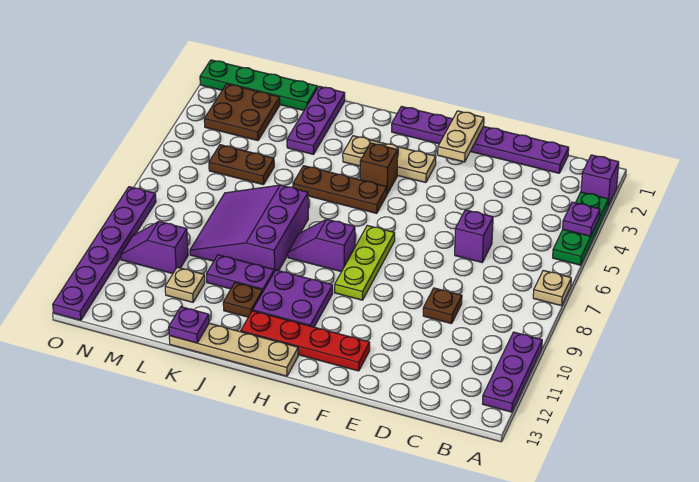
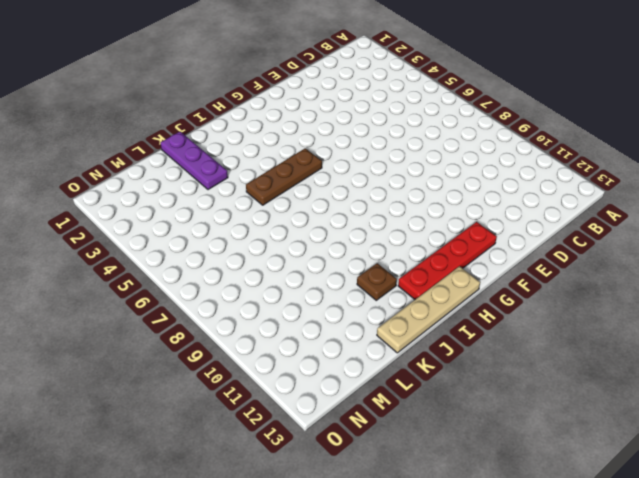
none -> purple 1x1 brick [581,155,619,206]
none -> green 1x3 plate [553,192,608,265]
none -> tan 1x1 plate [533,270,571,306]

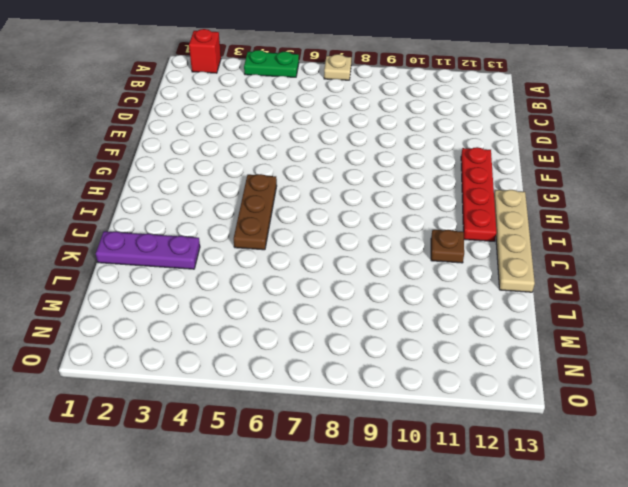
red 1x1 brick [189,29,221,73] -> purple 1x1 brick [581,155,619,206]
green 1x2 plate [244,50,299,77] -> green 1x3 plate [553,192,608,265]
none -> purple 1x3 plate [483,332,542,412]
none -> purple 1x6 plate [392,106,569,173]
none -> purple 1x1 brick [455,210,493,262]

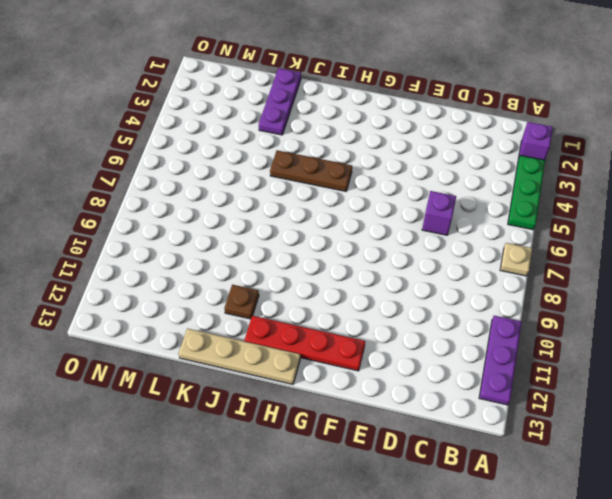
none -> purple 1x6 plate [392,106,569,173]
none -> brown 1x1 plate [423,288,462,324]
none -> tan 1x3 plate [343,136,436,183]

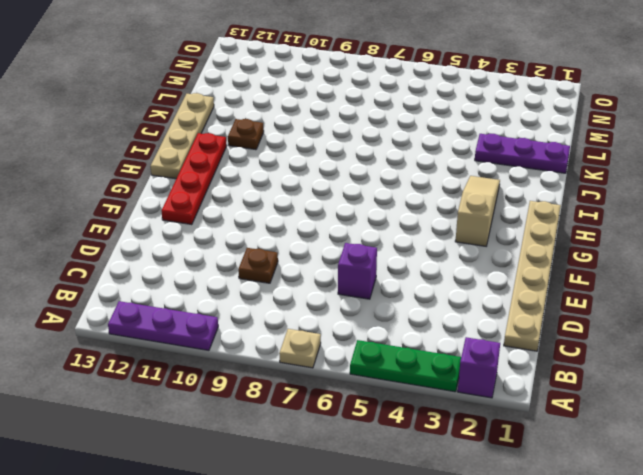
tan 1x6 plate [504,201,561,351] -> purple 1x6 plate [392,106,569,173]
tan 1x3 slope [455,176,500,246] -> tan 1x3 plate [343,136,436,183]
none -> lime 1x3 plate [335,226,395,300]
none -> brown 1x1 brick [360,143,398,194]
none -> brown 1x3 plate [293,166,387,213]

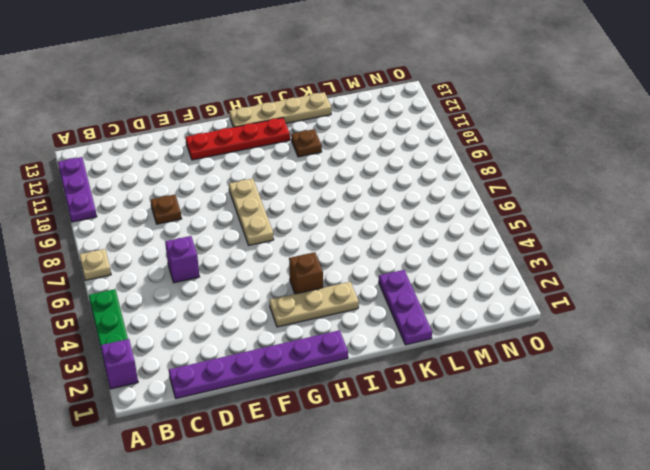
tan 1x3 plate [229,179,274,245] -> lime 1x3 plate [335,226,395,300]
none -> brown 1x3 plate [293,166,387,213]
none -> purple 1x2 slope [288,219,355,272]
none -> purple 2x2 plate [253,270,333,327]

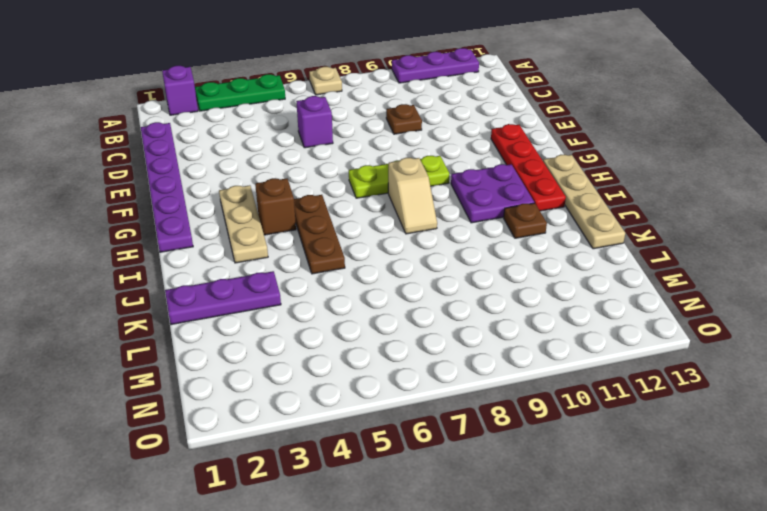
tan 1x2 slope [388,158,437,234] -> purple 1x2 slope [288,219,355,272]
none -> purple 3x3 slope [190,185,308,272]
none -> purple 1x2 plate [206,255,274,291]
none -> green 1x4 plate [200,60,317,110]

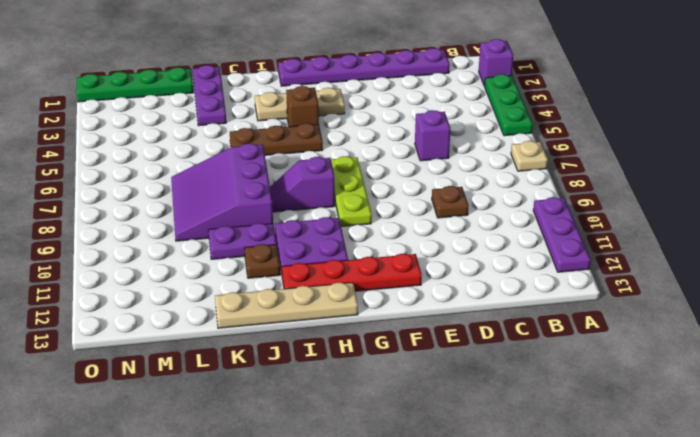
none -> brown 1x2 plate [209,145,274,185]
none -> tan 1x1 plate [165,267,205,302]
none -> brown 2x2 plate [204,84,280,141]

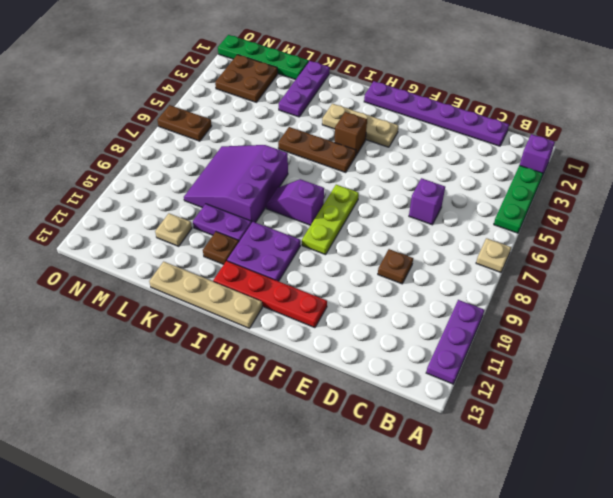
brown 1x2 plate [157,105,212,141] -> brown 1x2 plate moved to [209,145,274,185]
none -> purple 1x2 slope [121,222,188,274]
none -> purple 1x6 plate [53,187,156,320]
none -> purple 1x1 plate [563,202,600,236]

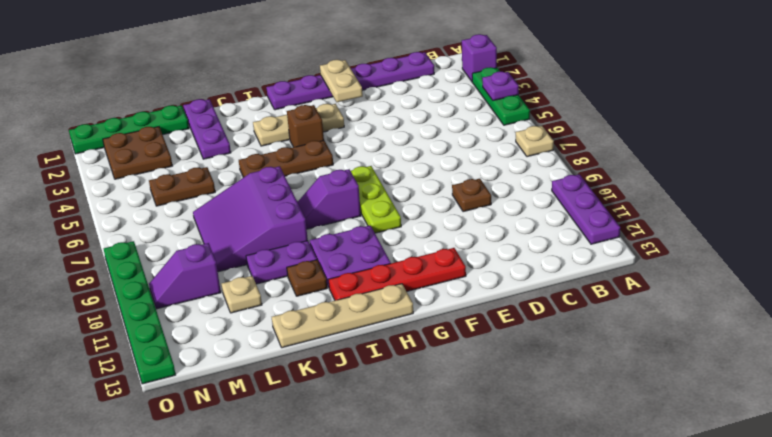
green 1x6 plate [104,241,176,384] -> purple 1x6 plate [53,187,156,320]
none -> purple 1x1 brick [455,210,493,262]
none -> purple 1x1 plate [169,307,209,343]

